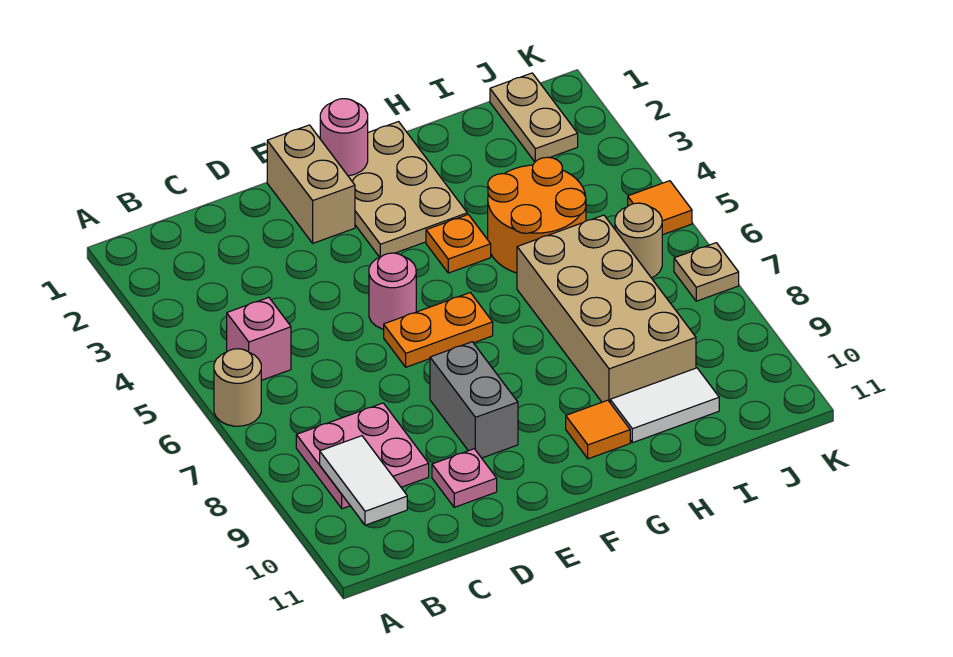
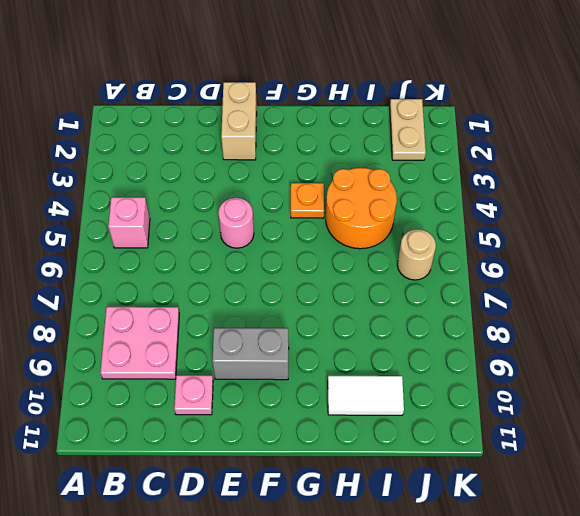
grey 1x2 brick [212,328,289,380] -> grey 1x2 brick turned to [430,342,518,458]
none -> tan 1x1 round brick [214,349,261,426]
none -> orange 1x2 plate [384,293,493,367]
none -> tan 2x3 plate [348,122,467,257]

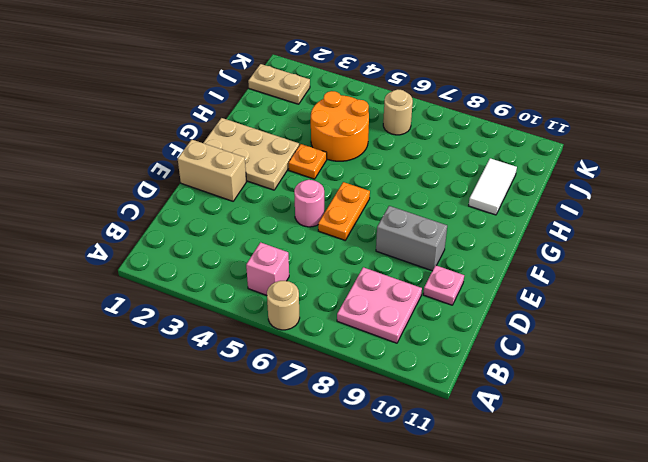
none -> orange 1x1 tile [566,400,630,459]
none -> tan 2x4 brick [517,215,696,402]
none -> orange 1x1 tile [628,181,692,235]

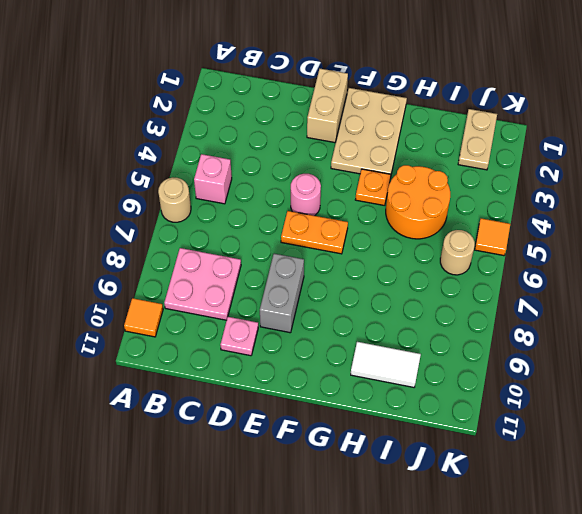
orange 1x1 tile [124,298,163,337] -> orange 1x1 tile moved to [566,400,630,459]
none -> tan 2x4 brick [517,215,696,402]
none -> tan 1x1 plate [674,243,739,301]
none -> white 1x2 tile [320,436,407,525]

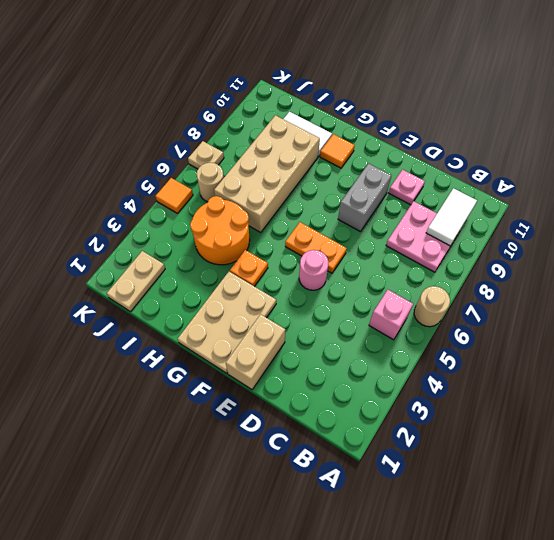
none -> pink 1x1 round brick [320,99,368,176]

